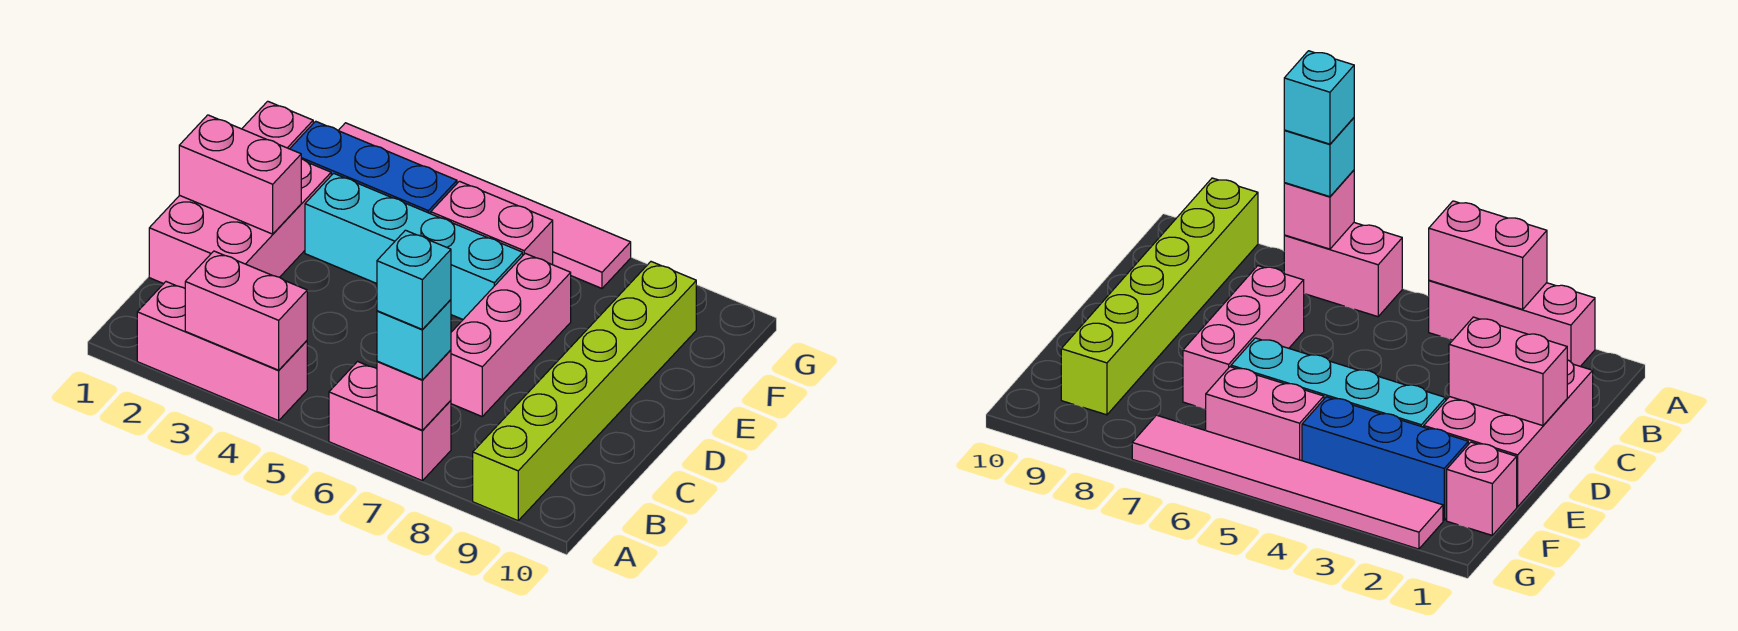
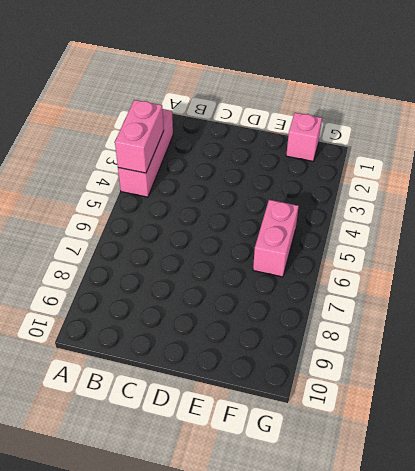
none -> pink 1x2 brick [329,362,451,481]
none -> lime 1x6 brick [473,262,696,521]
none -> pink 2x3 brick [149,159,331,288]

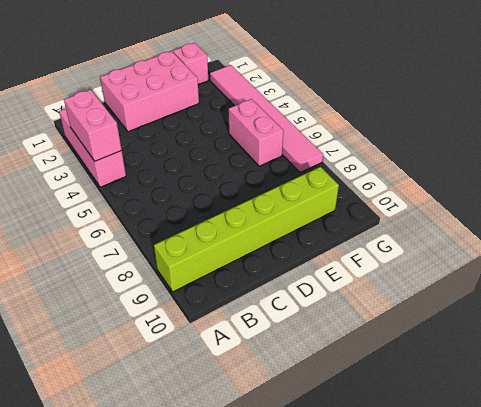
none -> pink 1x2 brick [329,362,451,481]
none -> pink 1x3 brick [451,253,571,416]
none -> cyan 1x4 brick [305,173,523,319]

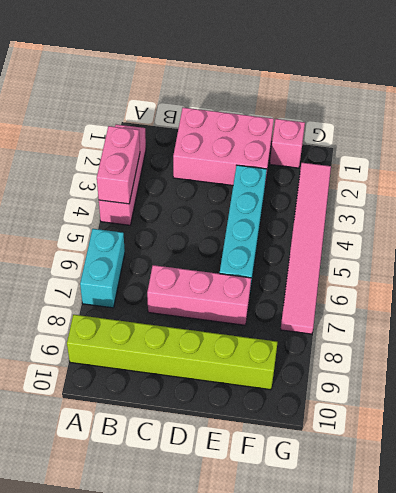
cyan 1x2 brick [80,229,125,308] -> pink 1x2 brick [329,362,451,481]
none -> blue 1x3 brick [290,121,457,214]
none -> pink 1x2 brick [431,181,553,265]
none -> pink 1x1 brick [377,350,451,430]

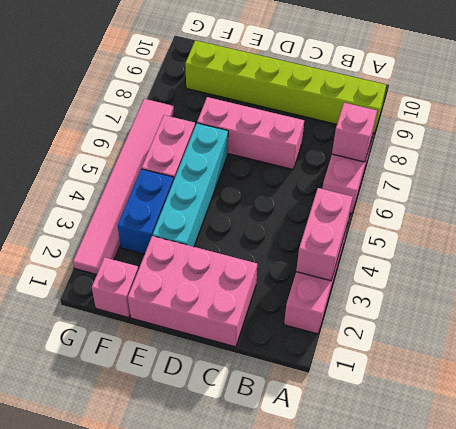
blue 1x2 brick [118,169,174,254] -> blue 1x3 brick [290,121,457,214]
none -> pink 1x2 brick [179,115,301,234]
none -> cyan 1x1 brick [377,300,451,380]
none -> cyan 1x1 brick [377,230,451,330]

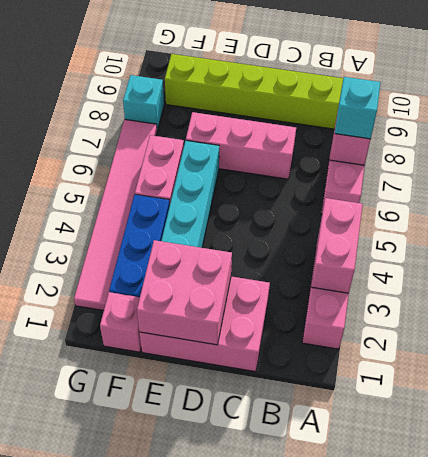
pink 2x2 brick [137,240,232,345] -> pink 1x2 brick [179,115,301,234]
cyan 1x1 brick [123,75,164,131] -> cyan 1x1 brick moved to [377,230,451,330]

